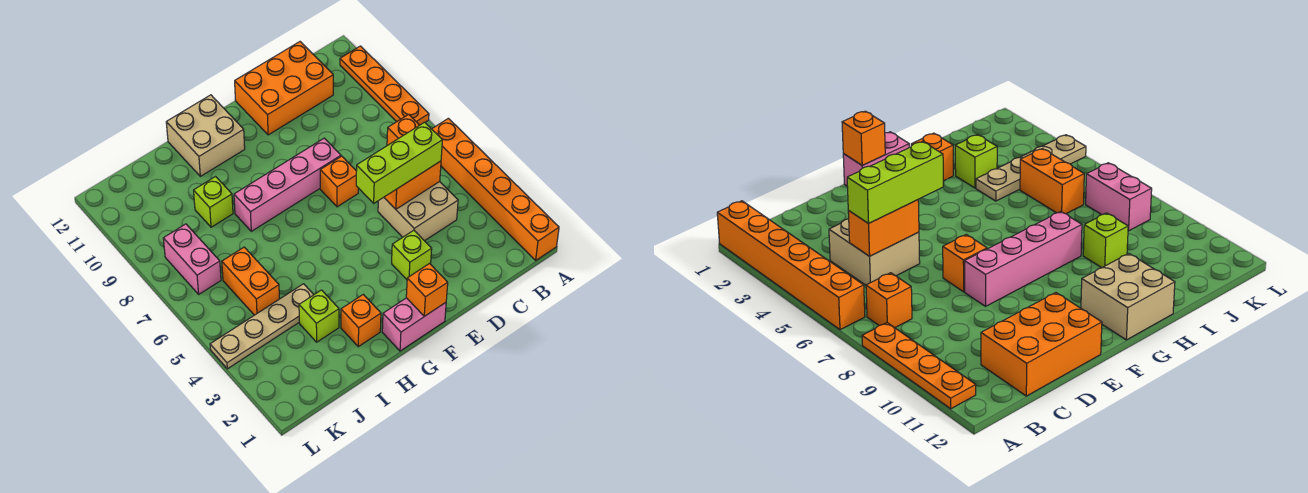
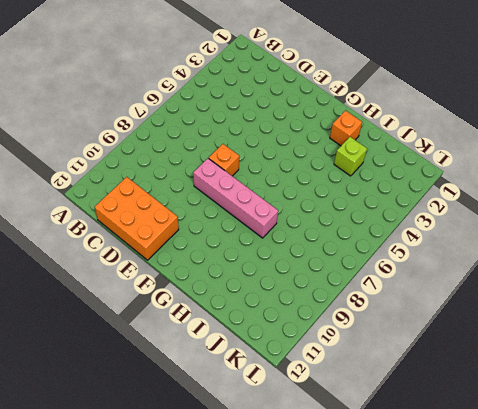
none -> orange 1x6 brick [432,118,559,260]
none -> orange 1x4 plate [340,46,429,125]
none -> orange 1x1 brick [387,114,419,146]

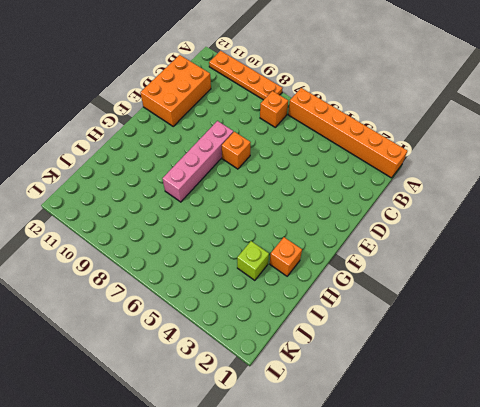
none -> tan 2x2 brick [378,182,458,241]
none -> lime 1x1 brick [392,230,432,279]
none -> pink 1x2 brick [382,298,446,351]

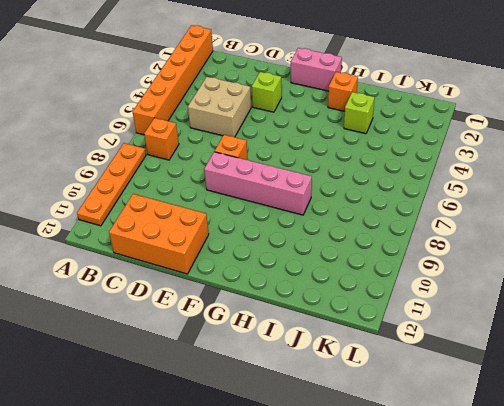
none -> tan 2x2 brick [166,95,245,176]
none -> tan 1x4 plate [210,284,314,369]
none -> lime 1x1 brick [194,177,233,227]

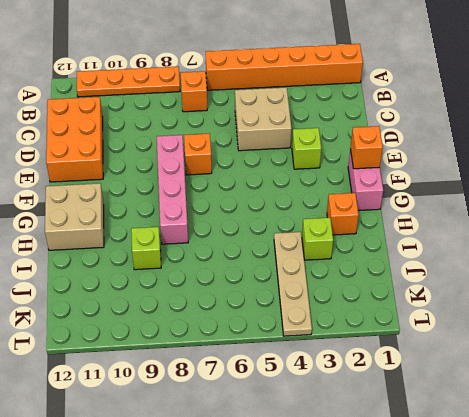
none -> orange 1x2 brick [222,247,279,315]
none -> pink 1x2 brick [163,224,221,294]
none -> orange 1x2 brick [384,161,441,209]

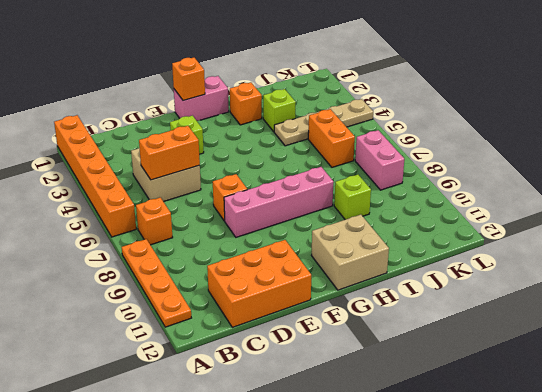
none -> lime 1x3 brick [356,122,442,203]

